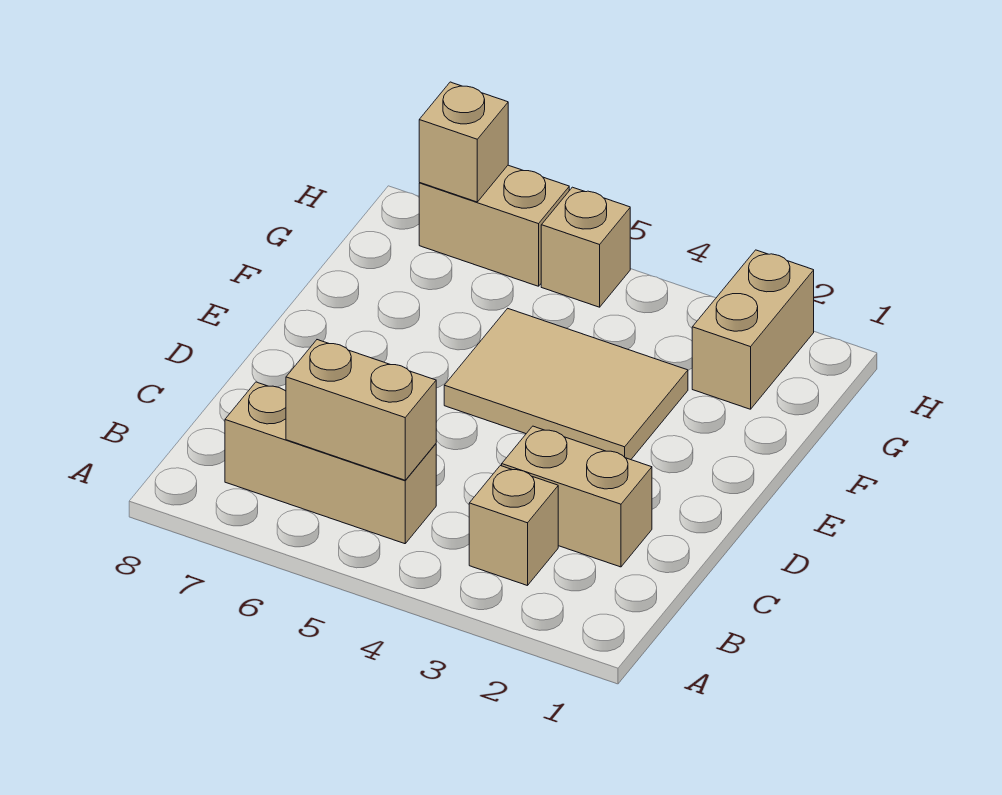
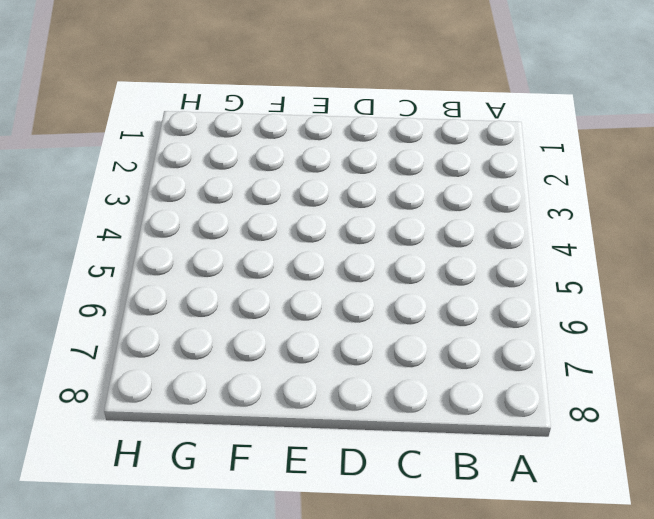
none -> tan 1x1 brick [469,466,558,586]
none -> tan 1x3 brick [225,382,436,544]

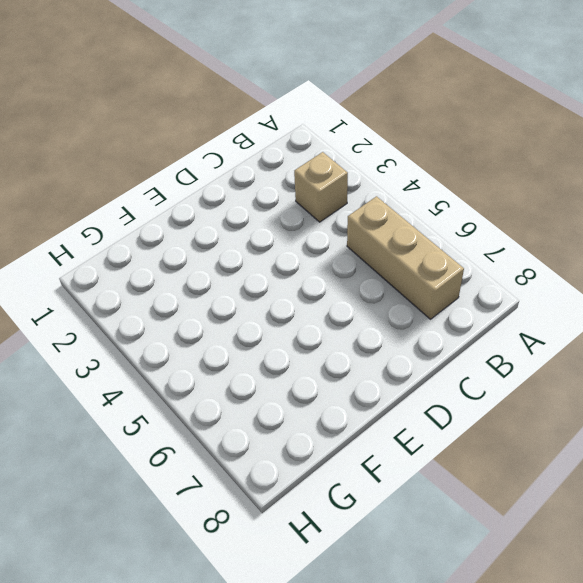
none -> tan 1x2 brick [502,426,652,567]
none -> tan 2x3 tile [444,308,688,460]

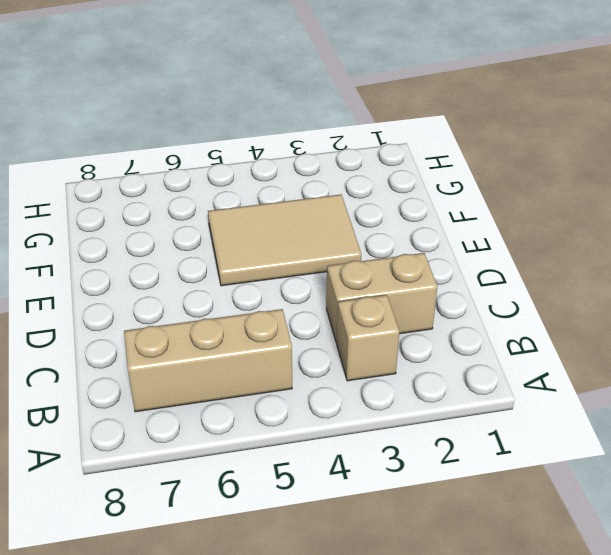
none -> tan 1x2 brick [692,250,814,409]
none -> tan 1x1 brick [541,187,630,307]

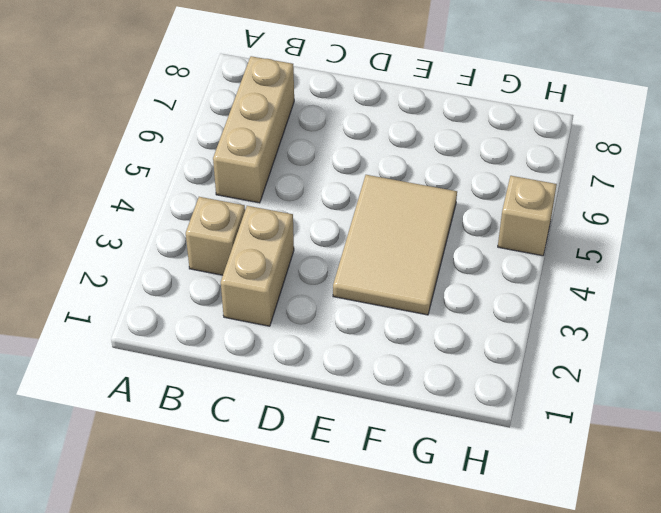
none -> tan 1x2 brick [692,250,814,409]
none -> tan 1x2 brick [419,165,569,286]

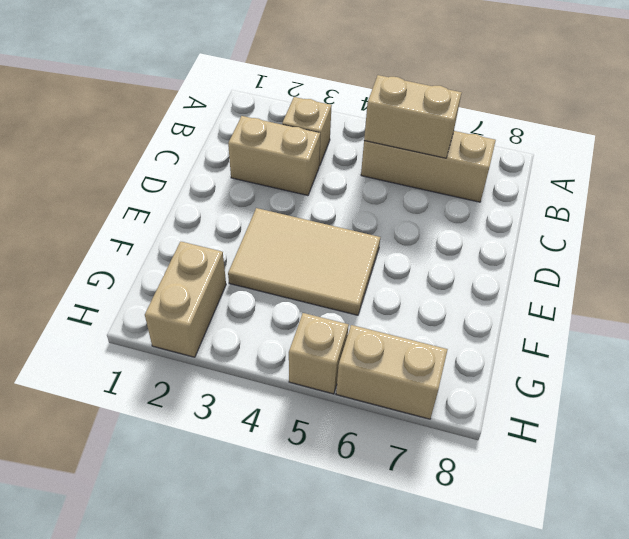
none -> tan 1x1 brick [419,82,508,202]

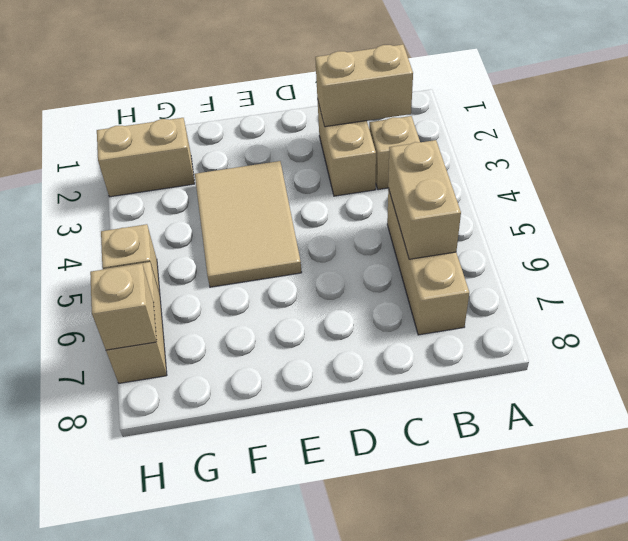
tan 1x2 brick [315,44,413,127] -> none

